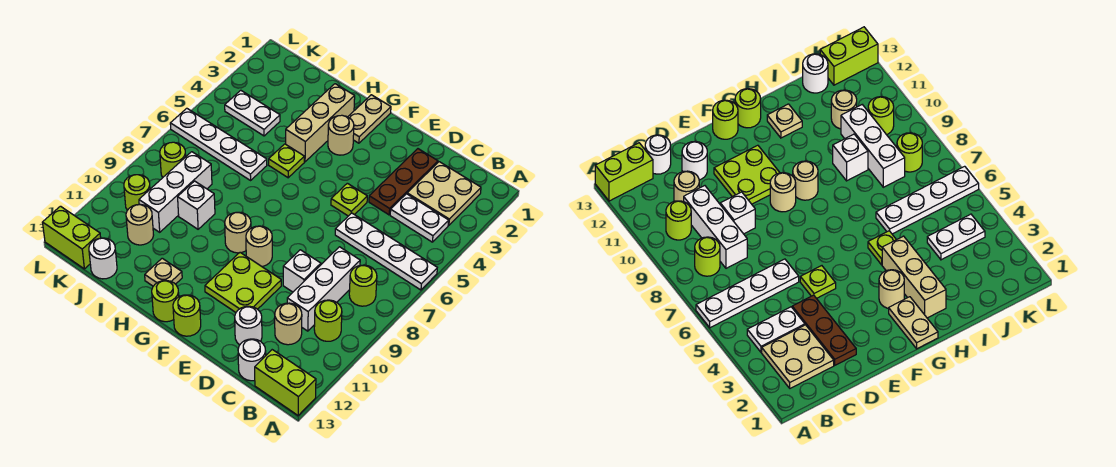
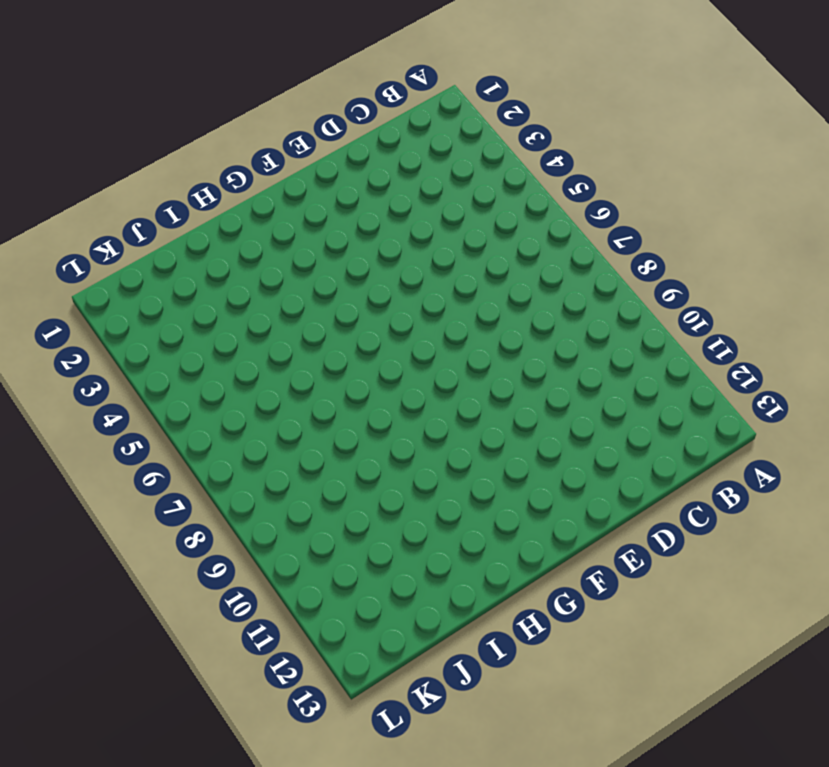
none -> white 1x4 plate [335,213,437,290]
none -> lime 1x2 brick [255,350,316,415]
none -> tan 2x2 plate [407,162,481,226]
none -> white 1x2 plate [390,194,449,242]

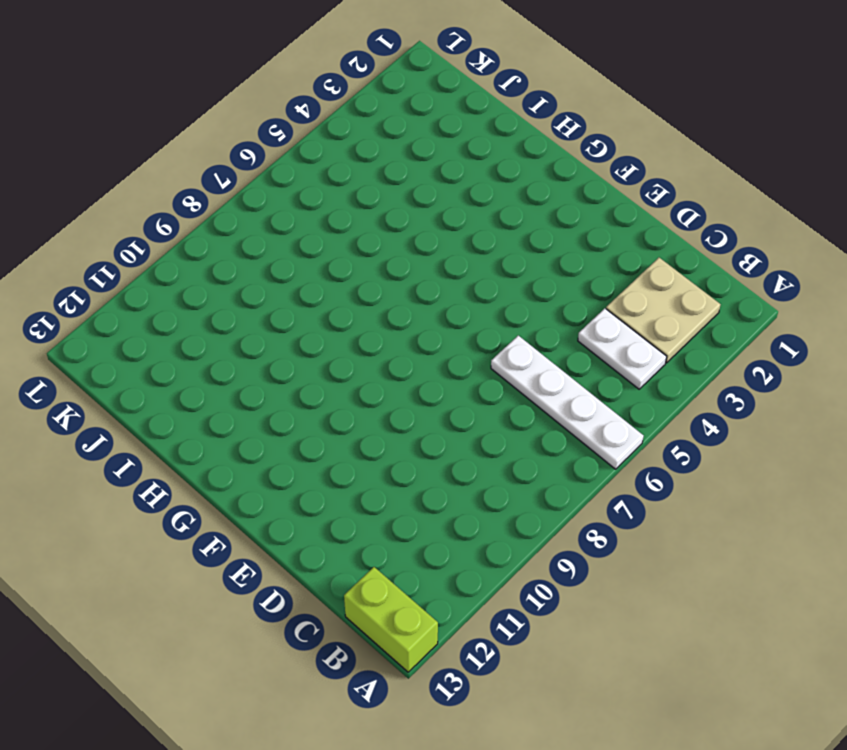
none -> lime 1x1 round brick [349,265,377,306]
none -> lime 1x1 round brick [314,300,342,341]
none -> white 1x3 brick [287,247,360,331]
none -> tan 1x1 round brick [275,303,302,345]

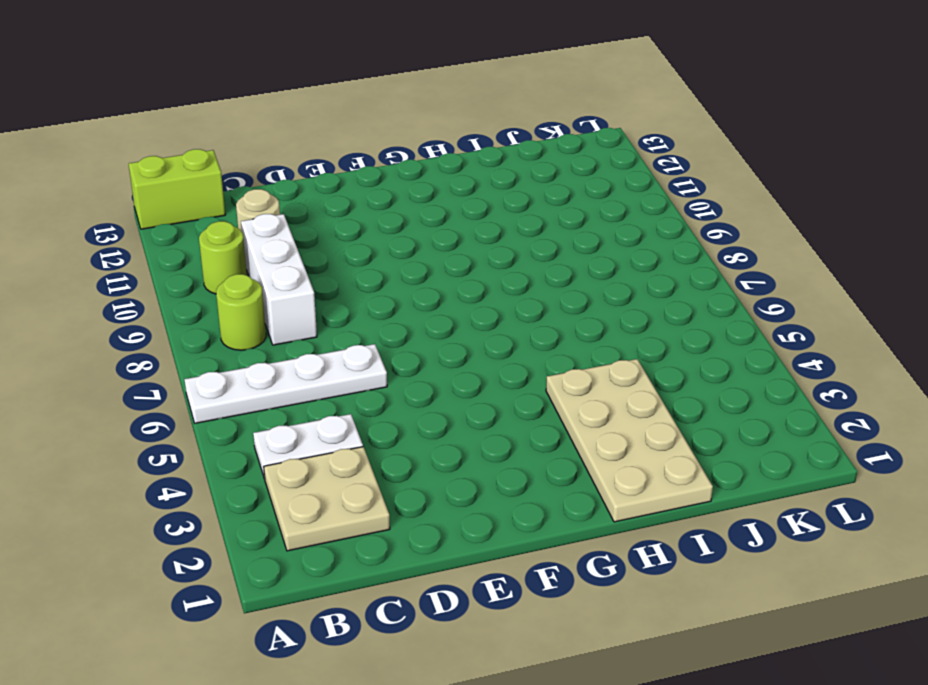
tan 2x4 plate [546,359,713,522] -> tan 1x3 brick [286,84,355,162]
none -> white 1x1 round brick [238,339,266,381]
none -> brown 1x3 plate [369,149,438,215]
none -> white 1x1 brick [283,250,321,292]
none -> white 1x1 round brick [235,306,262,345]

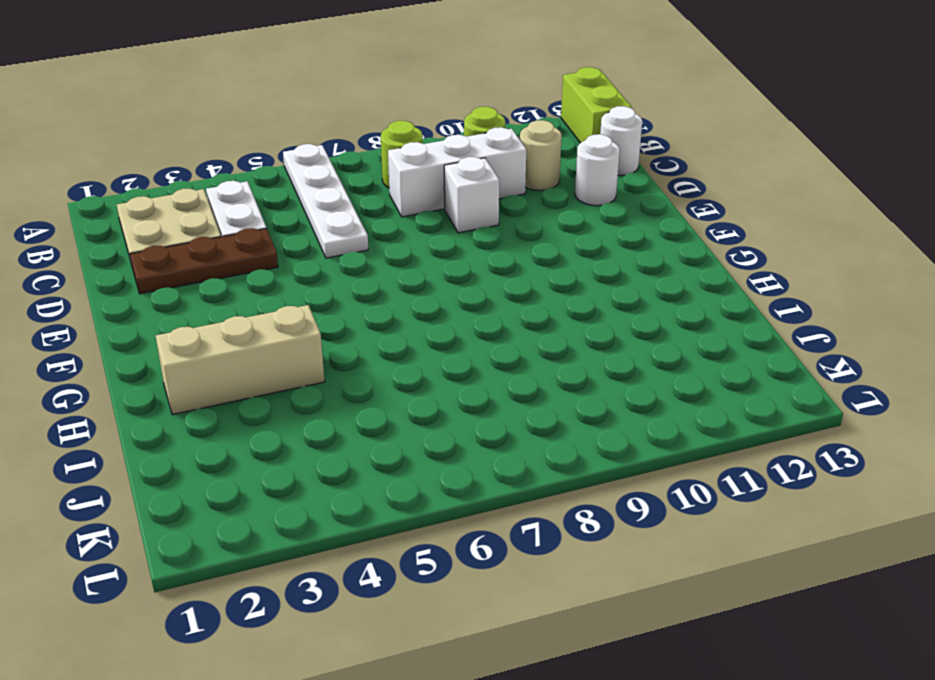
none -> lime 1x1 plate [331,183,367,216]
none -> lime 2x2 plate [205,253,281,312]
none -> tan 1x1 round brick [246,226,272,267]
none -> lime 1x1 round brick [173,295,201,336]

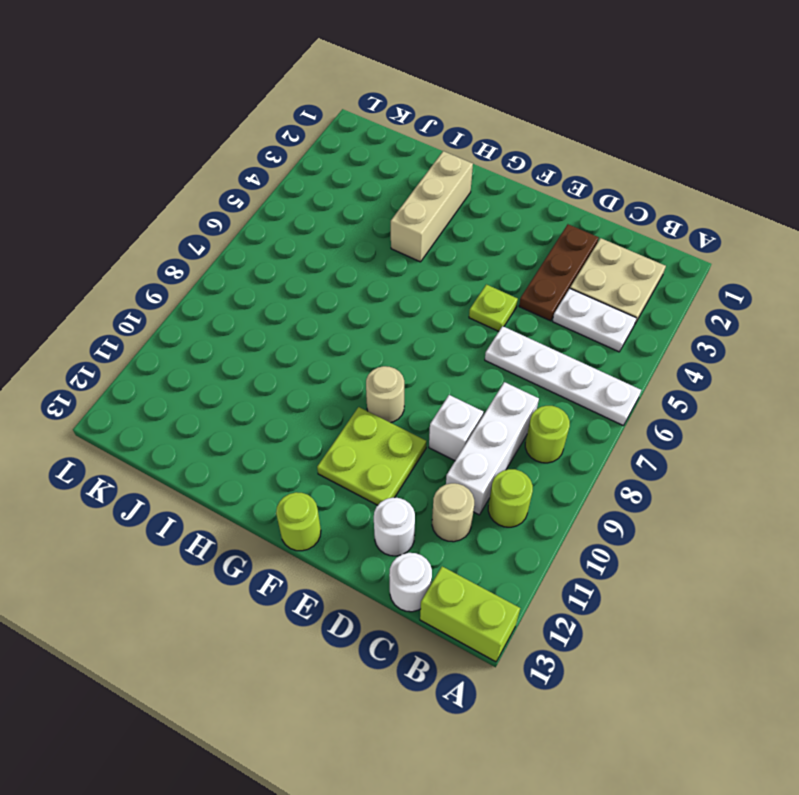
none -> tan 1x2 plate [348,95,391,143]
none -> tan 1x1 round brick [328,115,354,155]
none -> tan 1x1 round brick [225,212,251,253]
none -> lime 1x1 round brick [152,280,179,322]

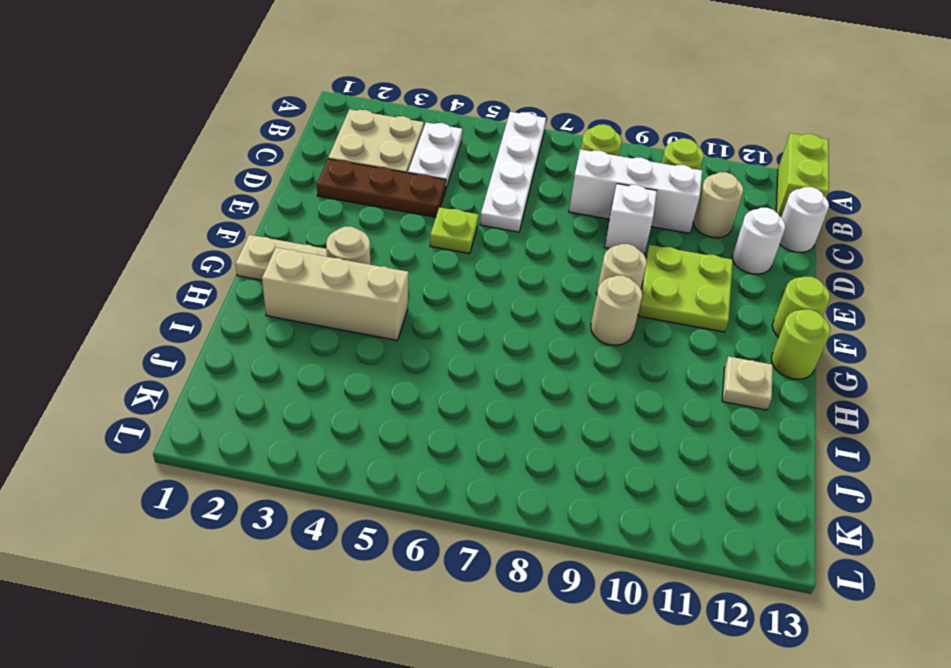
none -> lime 1x1 plate [269,144,304,178]
none -> white 1x4 plate [170,108,267,180]
none -> white 1x1 brick [178,181,215,229]
none -> white 1x2 plate [225,90,280,136]

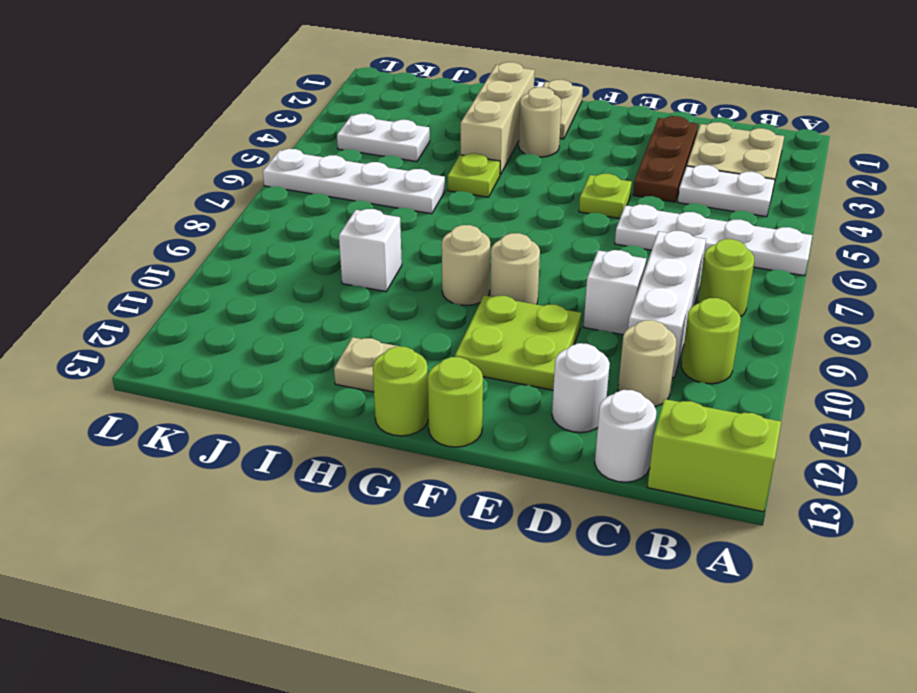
none -> white 1x3 brick [139,152,212,232]
none -> tan 1x1 round brick [126,205,153,245]
none -> white 1x1 round brick [89,238,117,279]
none -> lime 1x1 round brick [160,142,186,177]

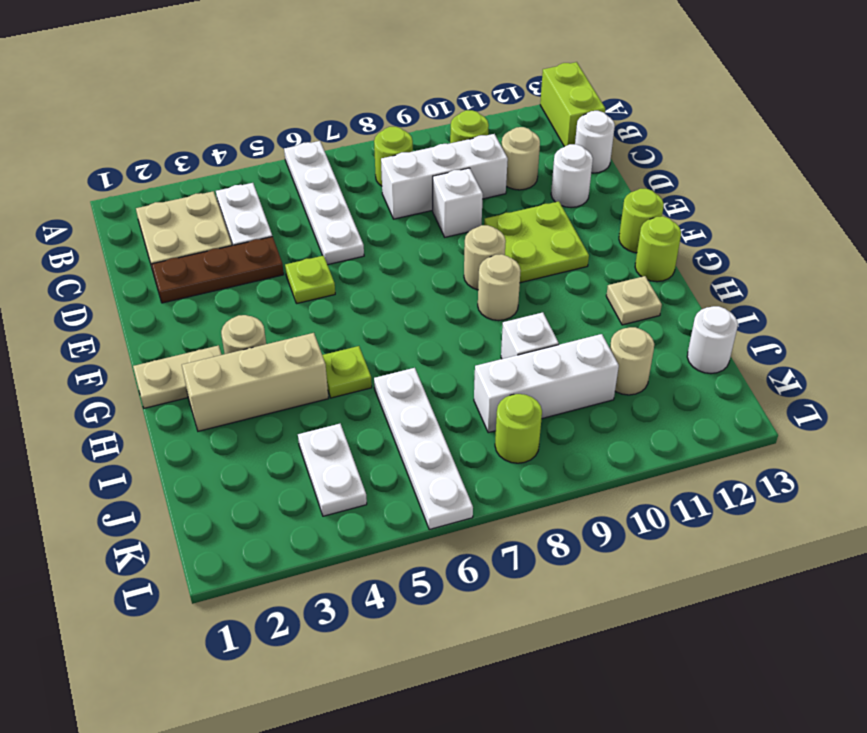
none -> lime 1x1 round brick [124,175,150,210]
none -> lime 1x2 brick [42,206,101,269]

